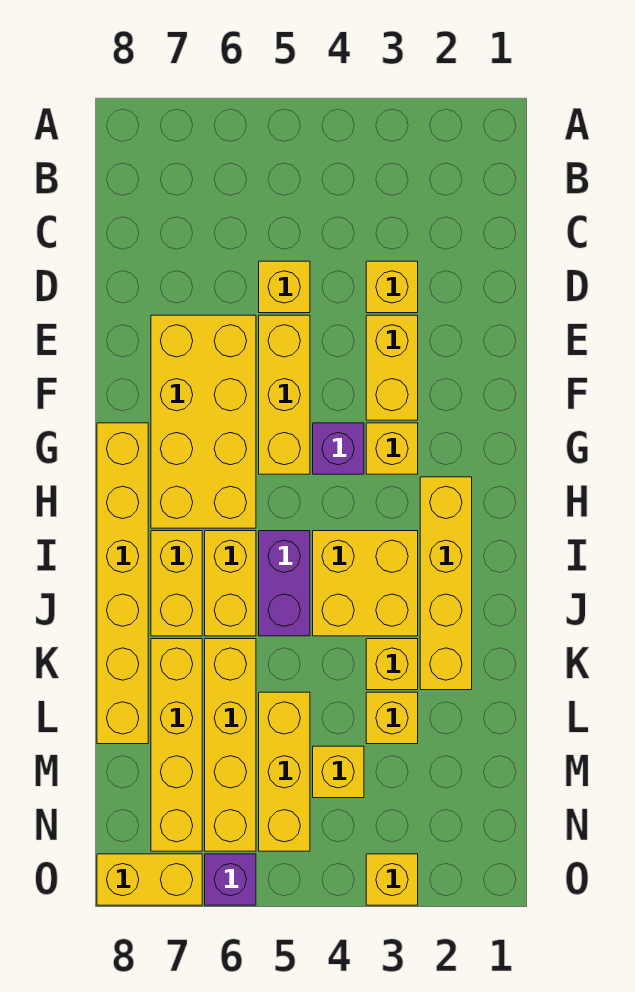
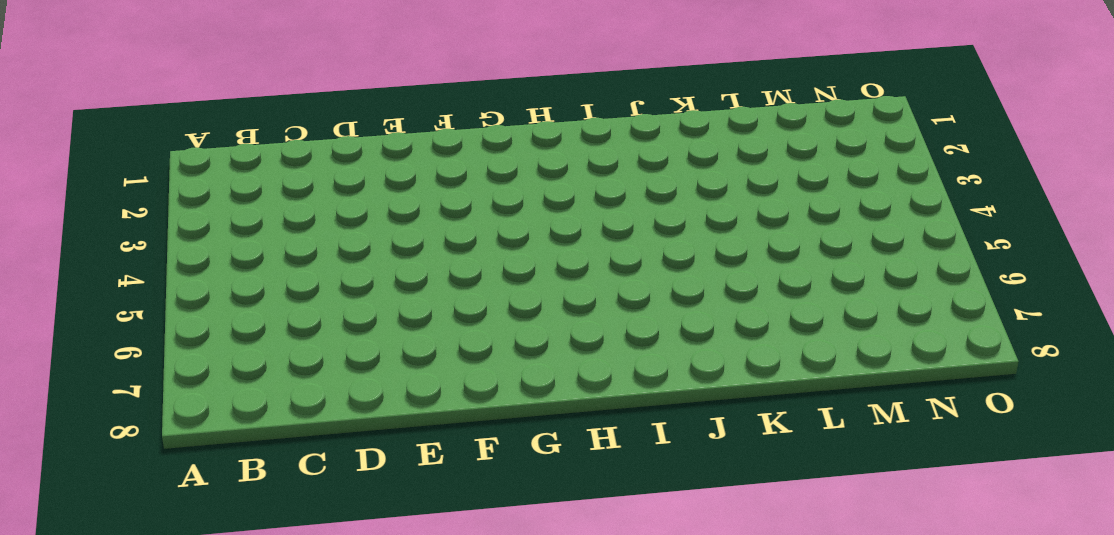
none -> yellow 1x1 brick [366,261,418,313]
none -> yellow 1x1 brick [259,261,310,313]
none -> yellow 1x2 brick [366,315,418,420]

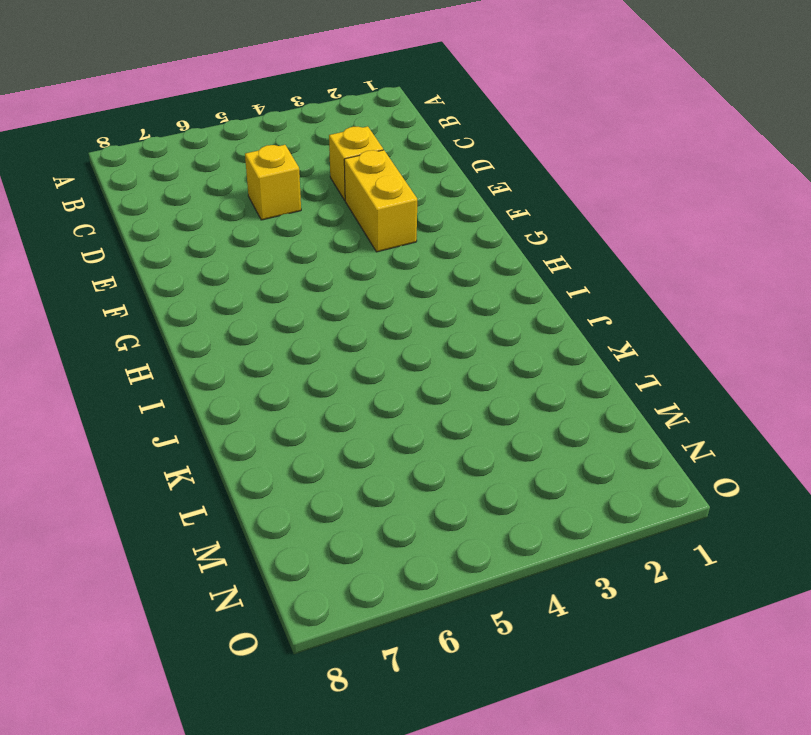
none -> yellow 1x3 brick [259,315,310,474]
none -> yellow 2x4 brick [151,315,256,528]
none -> yellow 1x1 brick [366,423,418,474]

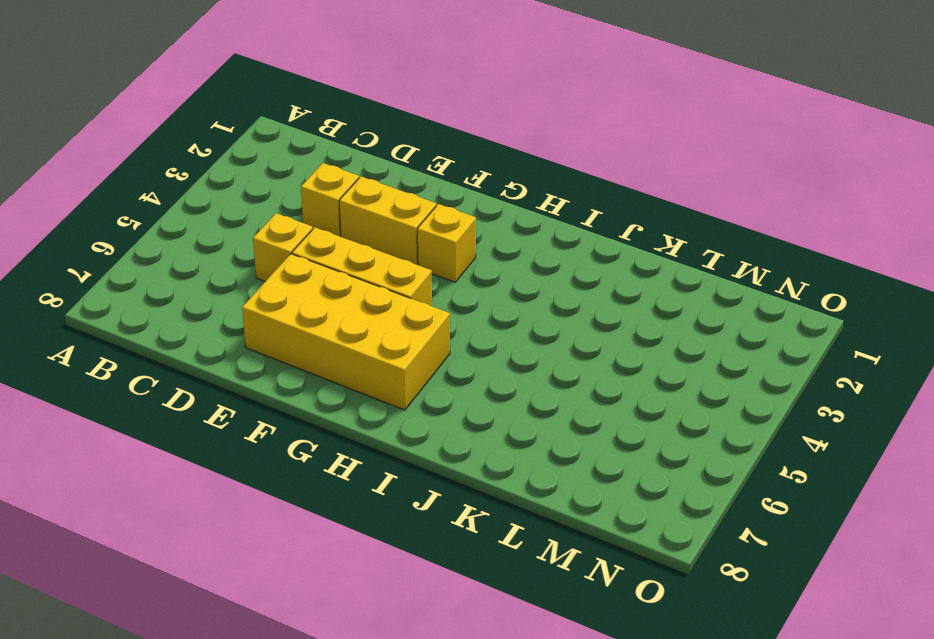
none -> purple 1x1 brick [313,423,364,474]
none -> yellow 1x6 brick [97,423,148,744]
none -> yellow 1x4 brick [420,477,472,690]

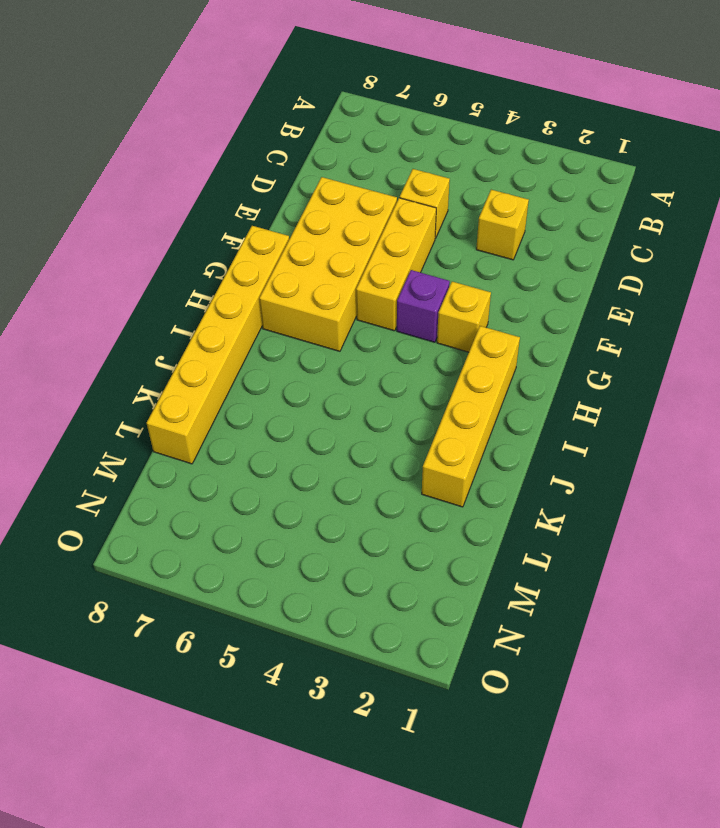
none -> yellow 1x2 brick [366,315,418,420]
none -> yellow 2x2 brick [313,531,418,636]
none -> purple 1x2 brick [259,531,310,636]

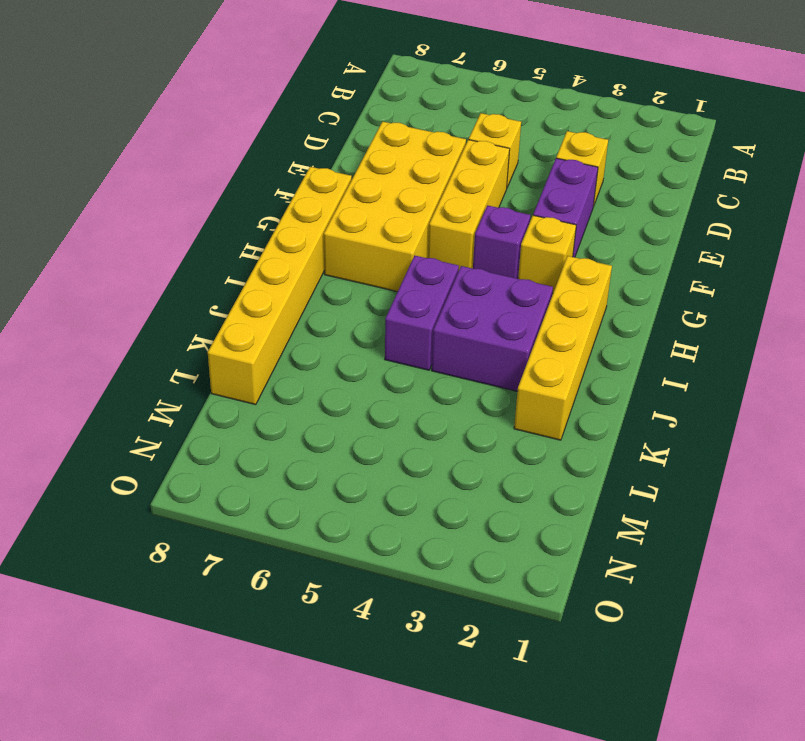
purple 1x2 brick [533,158,598,257] -> yellow 1x2 brick [366,315,418,420]
purple 2x2 brick [432,266,553,391] -> yellow 2x2 brick [313,531,418,636]
none -> yellow 1x2 brick [205,531,256,636]
none -> yellow 1x2 brick [151,531,202,636]
none -> yellow 1x1 brick [366,639,418,690]

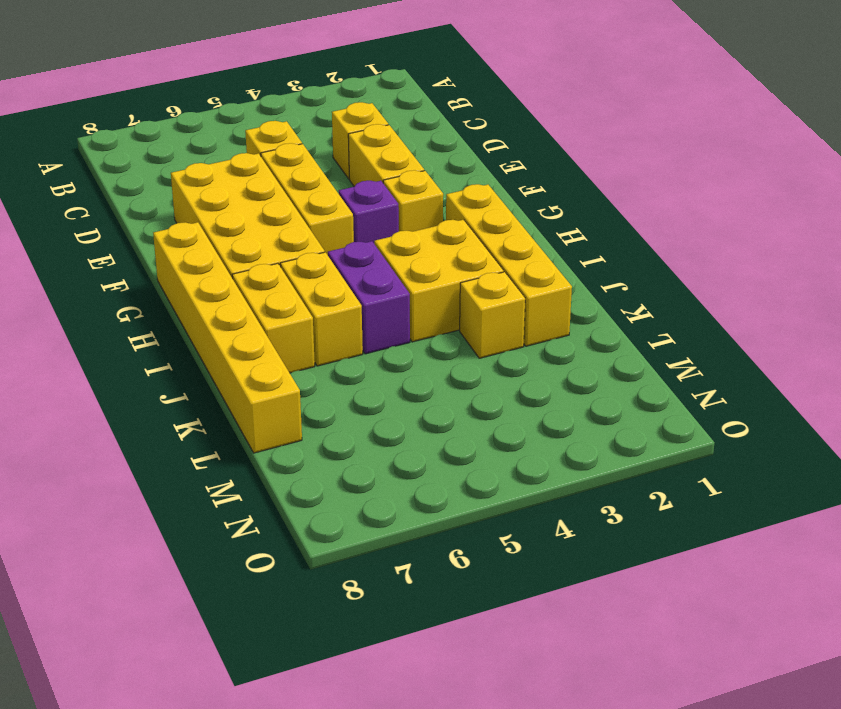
none -> yellow 1x4 brick [205,639,256,851]
none -> yellow 1x4 brick [151,639,202,851]
none -> yellow 1x1 brick [366,692,418,744]

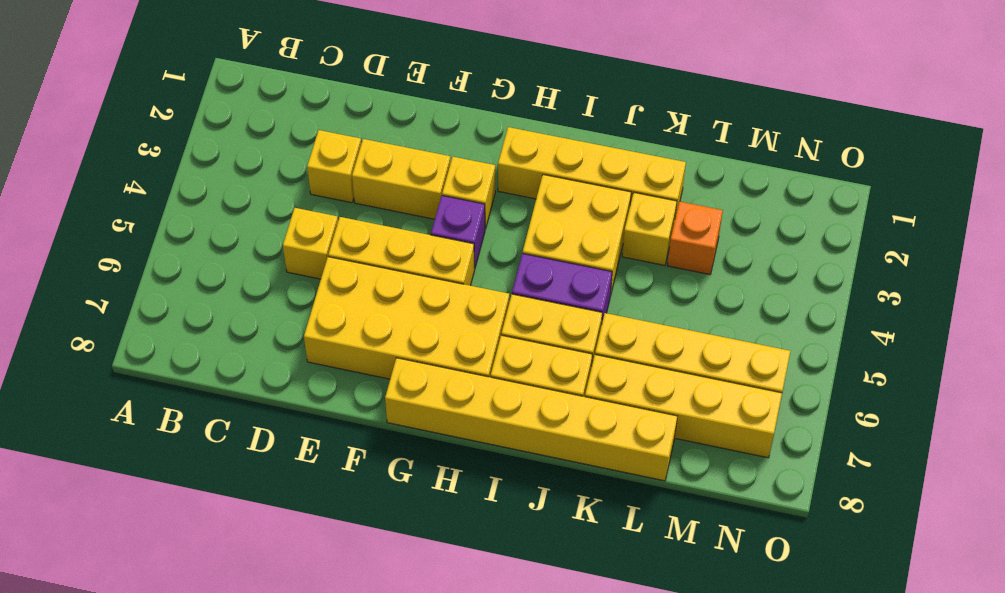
orange 1x1 brick [667,202,723,274] -> yellow 1x1 brick [366,692,418,744]
none -> yellow 1x3 brick [259,692,310,851]
none -> yellow 1x1 brick [313,746,364,798]
none -> yellow 1x1 brick [366,854,418,905]

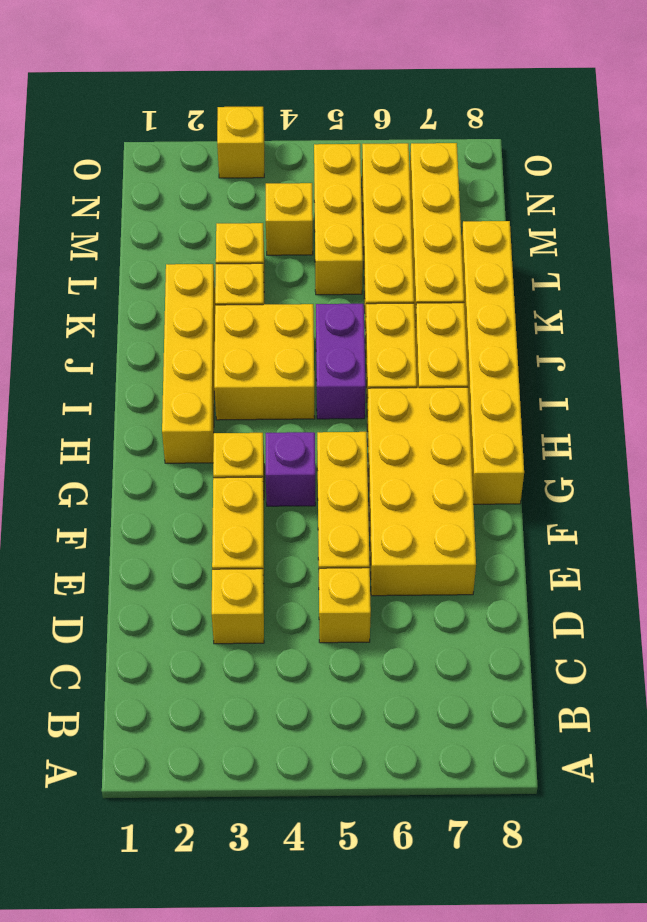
none -> purple 1x1 brick [205,854,256,905]
none -> yellow 1x2 brick [97,854,202,905]

